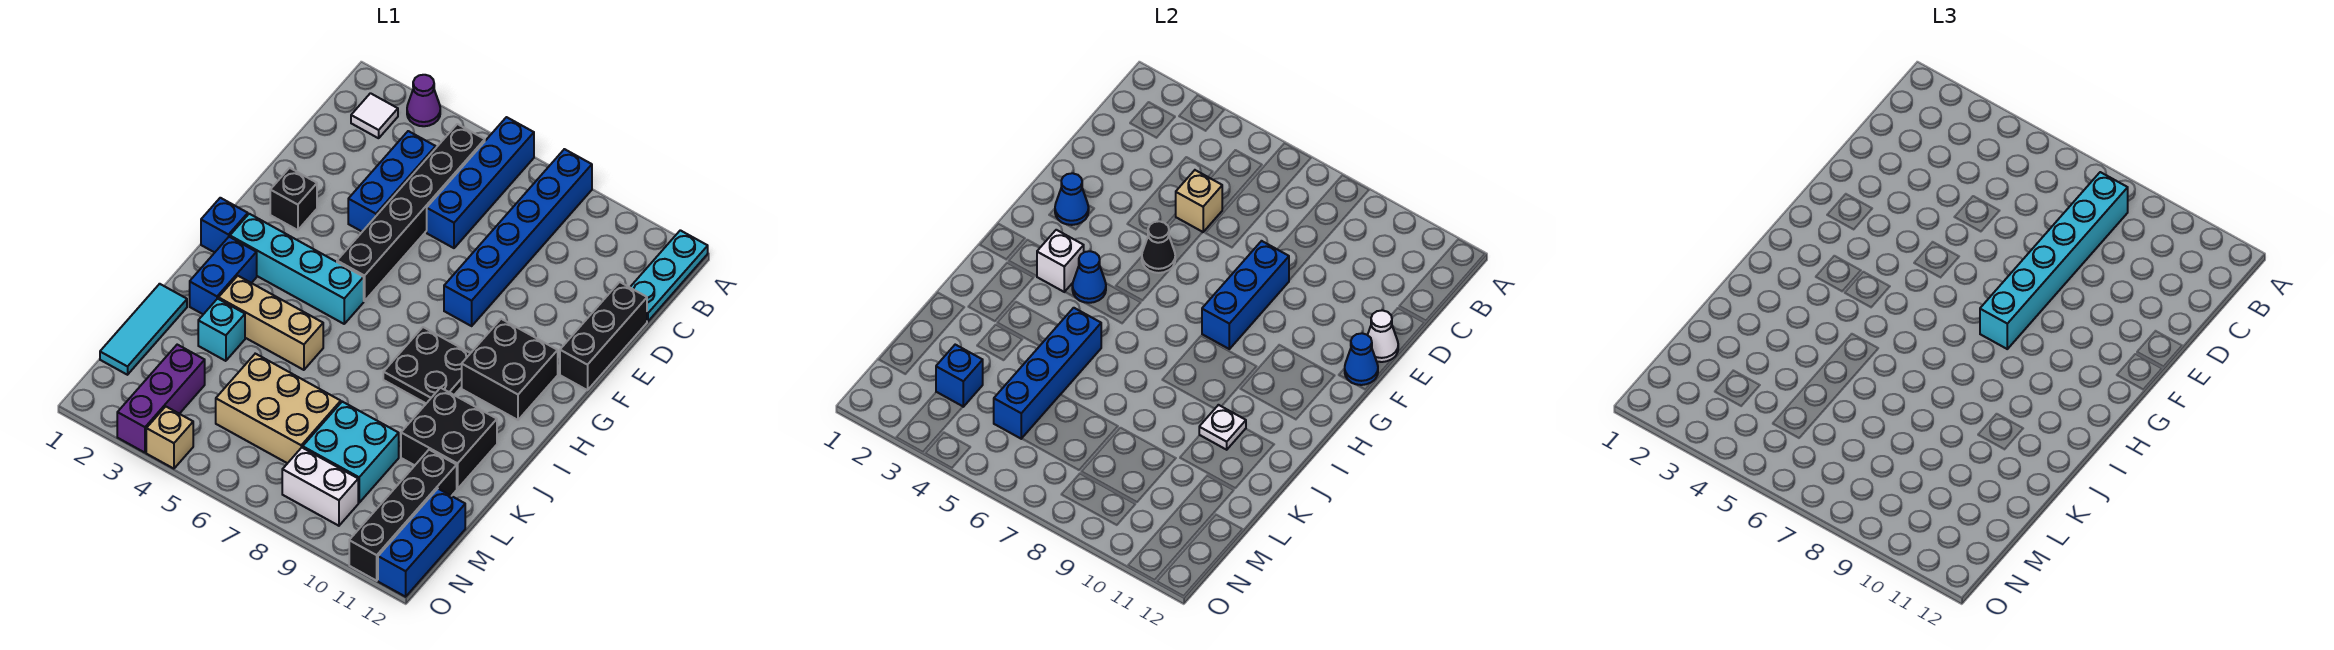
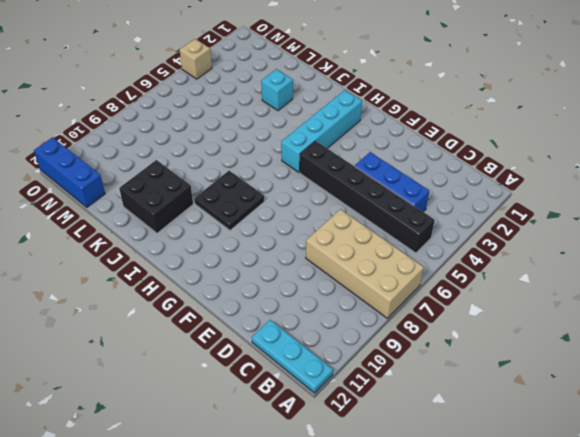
tan 2x4 brick [306,209,424,318] -> blue 1x6 brick [444,149,592,326]
none -> purple 1x1 cone [407,75,440,126]
none -> blue 1x4 brick [427,117,534,248]
none -> white 1x1 tile [351,93,398,138]
none -> black 1x3 brick [560,282,647,390]

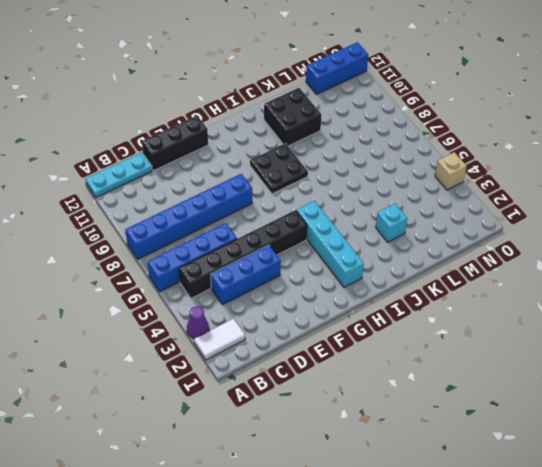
white 1x2 tile [194,319,245,360] -> white 1x1 tile [351,93,398,138]
none -> black 1x1 brick [270,168,317,230]
none -> black 2x2 brick [462,319,558,420]
none -> blue 1x1 brick [201,198,248,252]
none -> blue 1x2 brick [190,237,257,314]

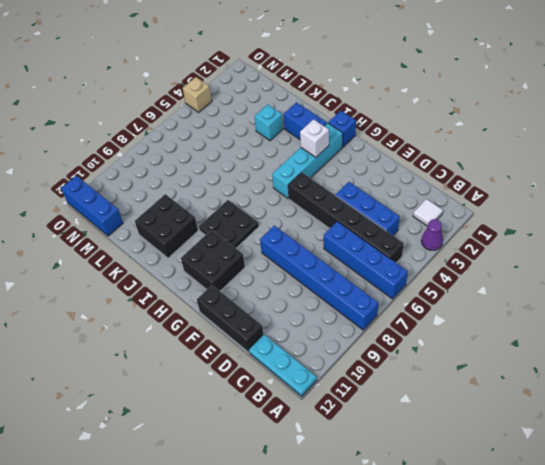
none -> black 1x1 brick [270,168,317,230]
none -> tan 1x3 brick [218,276,323,370]
none -> cyan 1x3 tile [100,284,187,375]
none -> tan 2x3 brick [216,354,341,463]

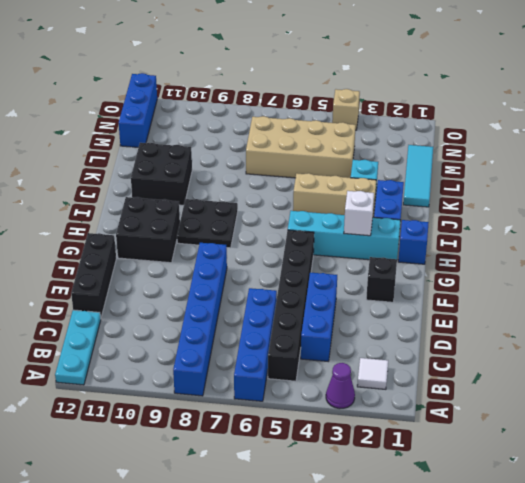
tan 2x4 brick [246,116,356,178] -> tan 2x3 brick [216,354,341,463]
none -> cyan 2x2 brick [303,402,399,503]
none -> black 1x4 brick [349,450,457,581]
none -> purple 1x3 brick [117,345,205,453]
none -> white 1x2 brick [282,448,358,526]

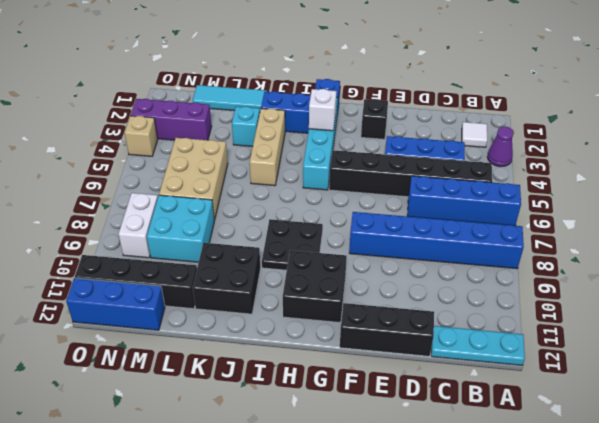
none -> tan 1x1 brick [1176,170,1222,232]
none -> blue 1x3 brick [1202,241,1289,349]
none -> white 1x1 cone [1368,310,1398,362]
none -> blue 1x1 cone [1055,173,1089,225]

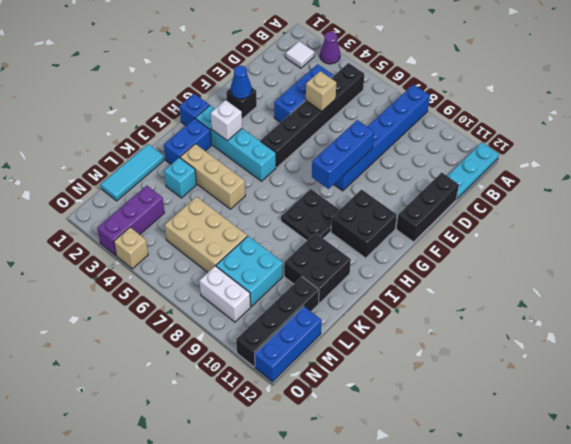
none -> blue 1x4 brick [427,117,534,248]
none -> white 1x1 cone [1368,310,1398,362]
none -> black 1x1 cone [1142,221,1175,273]
none -> blue 1x1 cone [1345,333,1378,385]

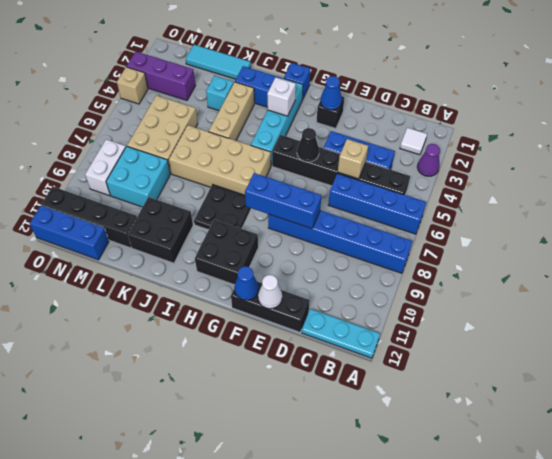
tan 2x4 brick [169,125,271,195] -> none
none -> blue 1x1 cone [1072,251,1106,303]
none -> blue 1x4 brick [994,308,1101,439]
none -> white 1x1 plate [1199,405,1246,450]
none -> blue 1x1 brick [936,345,983,407]

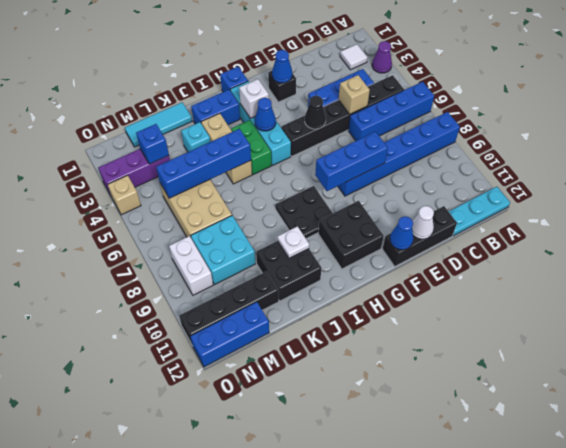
green 1x2 brick [231,120,271,175] -> none
none -> cyan 1x6 brick [1980,172,2128,349]

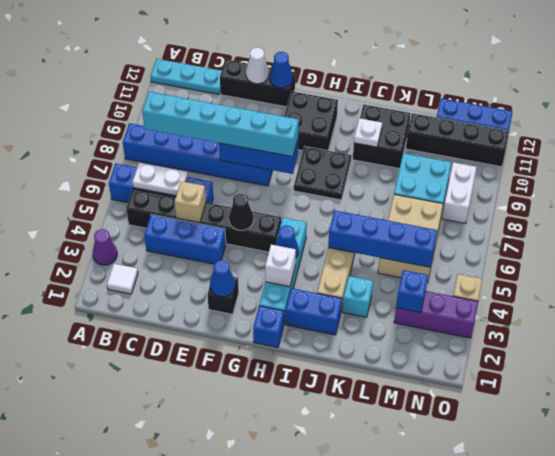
white 1x2 plate [132,162,188,196] -> none
none -> cyan 1x3 tile [100,284,187,375]

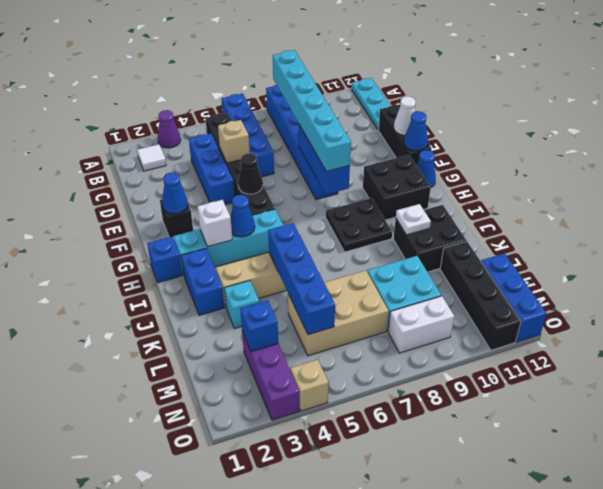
blue 1x1 cone [417,150,436,187] -> none
none -> cyan 1x3 tile [100,284,187,375]

